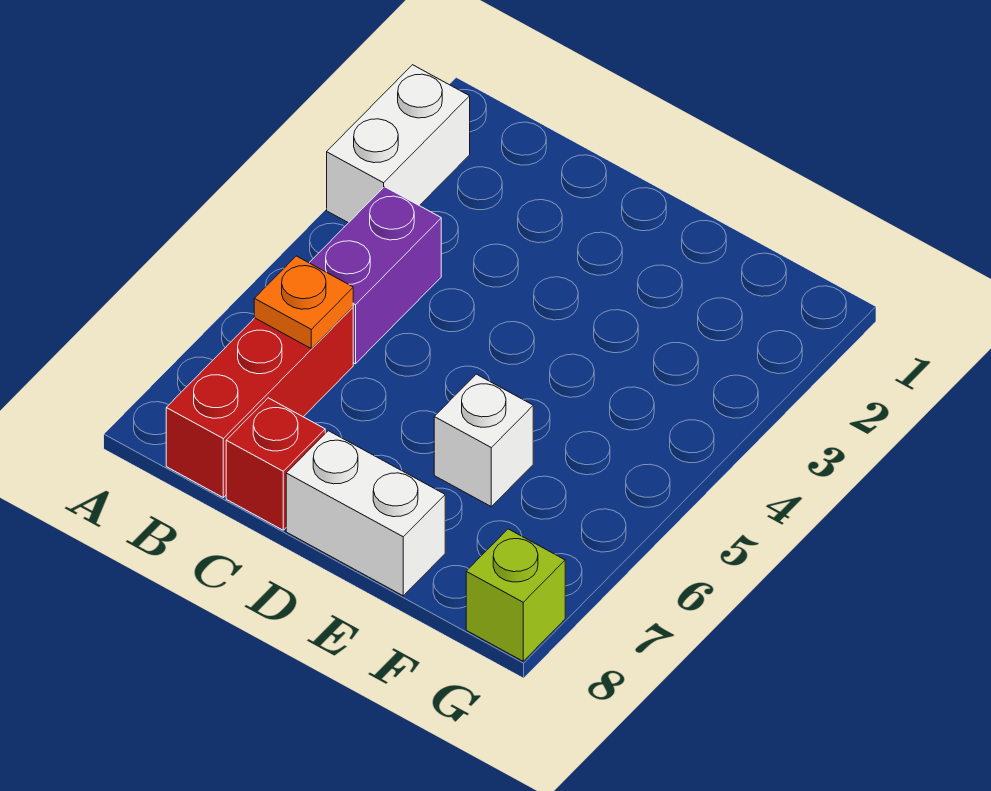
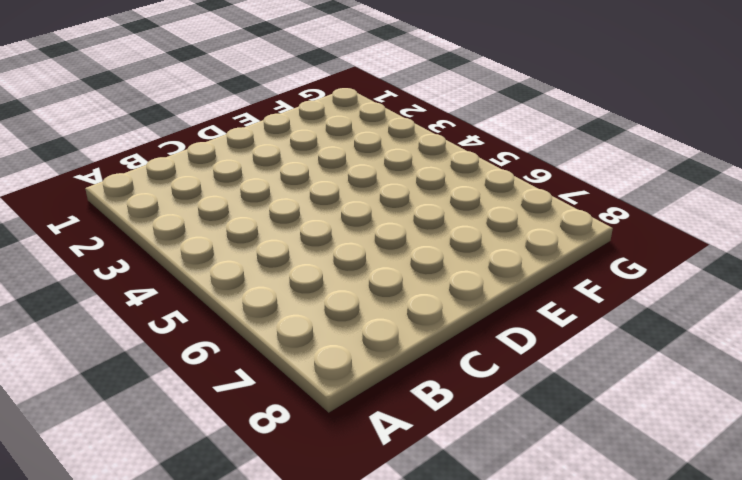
none -> white 1x2 brick [327,65,470,223]
none -> purple 1x2 brick [309,187,441,364]

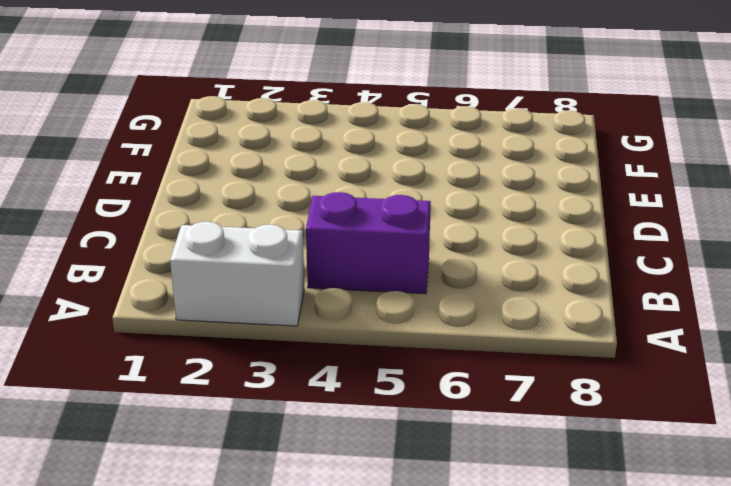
none -> red 1x3 brick [166,307,353,497]
none -> red 1x1 brick [226,398,325,530]

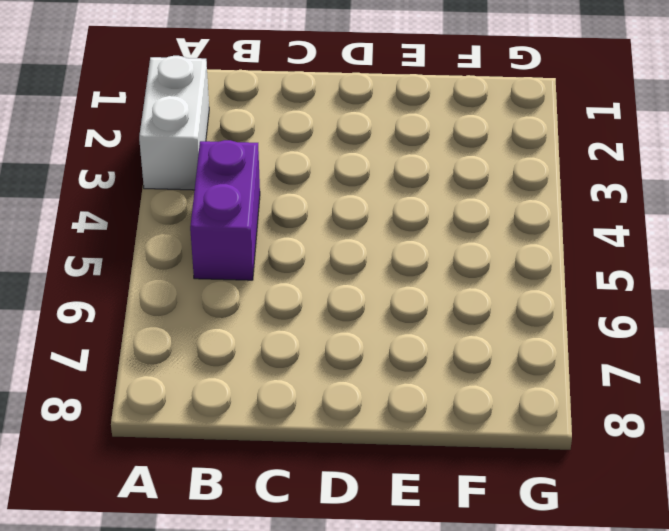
none -> red 1x3 brick [166,307,353,497]
none -> red 1x1 brick [226,398,325,530]

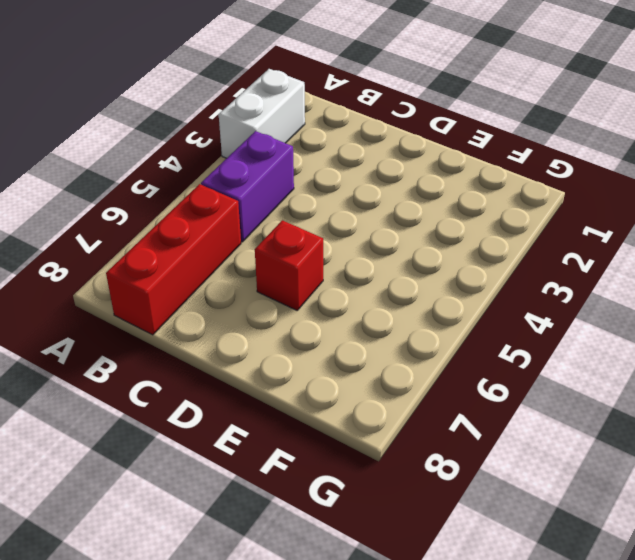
red 1x1 brick [255,220,323,310] -> red 1x1 brick moved to [226,398,325,530]
none -> white 1x2 brick [286,431,445,596]
none -> white 1x1 brick [434,374,533,506]

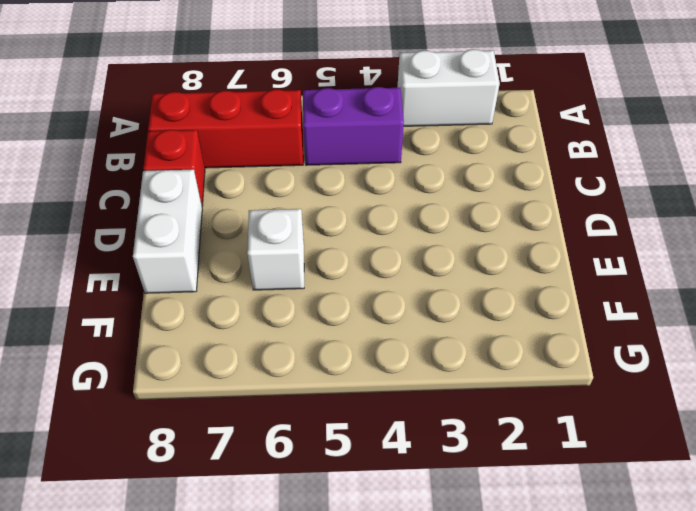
none -> lime 1x1 brick [466,529,565,661]
none -> orange 1x1 plate [254,256,353,348]

